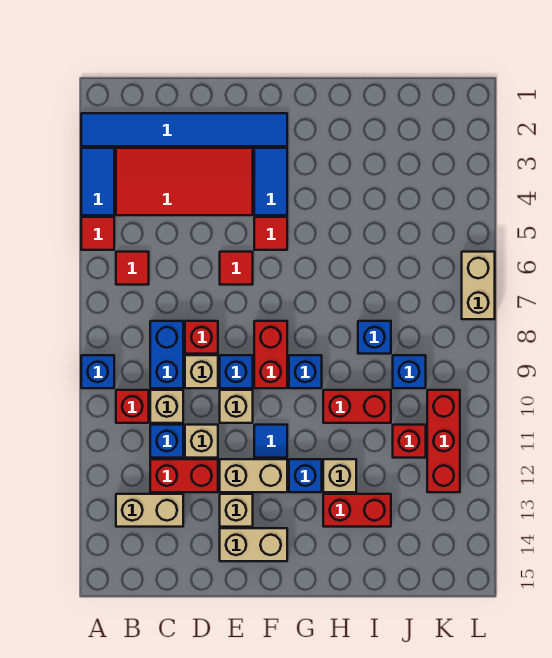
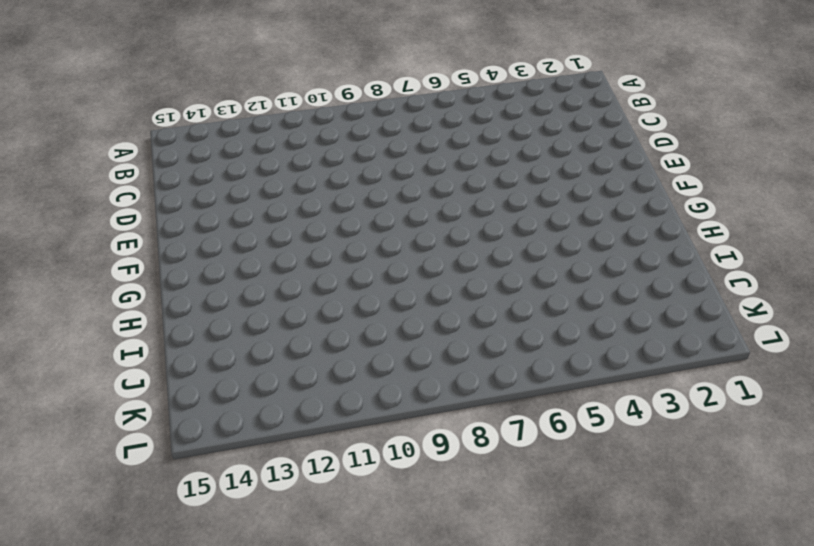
none -> blue 1x6 tile [81,113,287,146]
none -> blue 1x2 tile [81,148,114,215]
none -> red 1x1 tile [81,217,114,250]
none -> blue 1x1 brick [81,355,114,388]

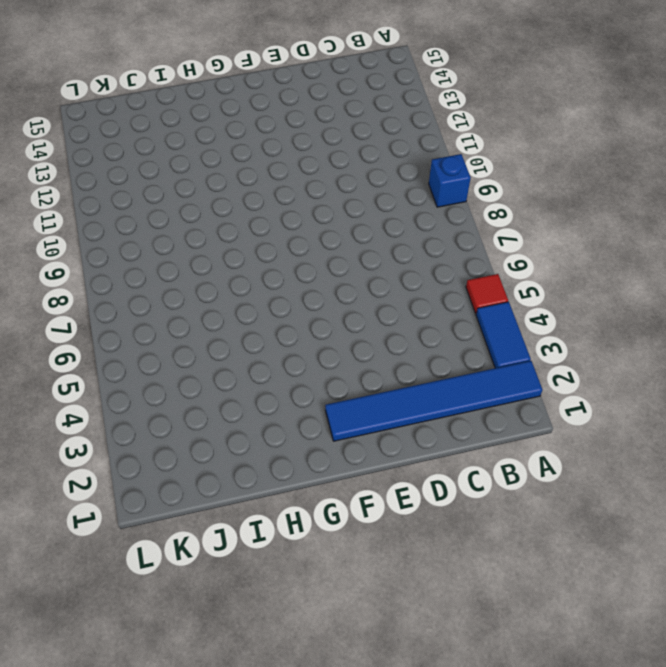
none -> red 2x4 tile [116,148,253,215]
none -> red 1x1 tile [116,252,149,285]
none -> red 1x1 brick [116,390,149,423]
none -> tan 1x2 brick [116,494,183,527]

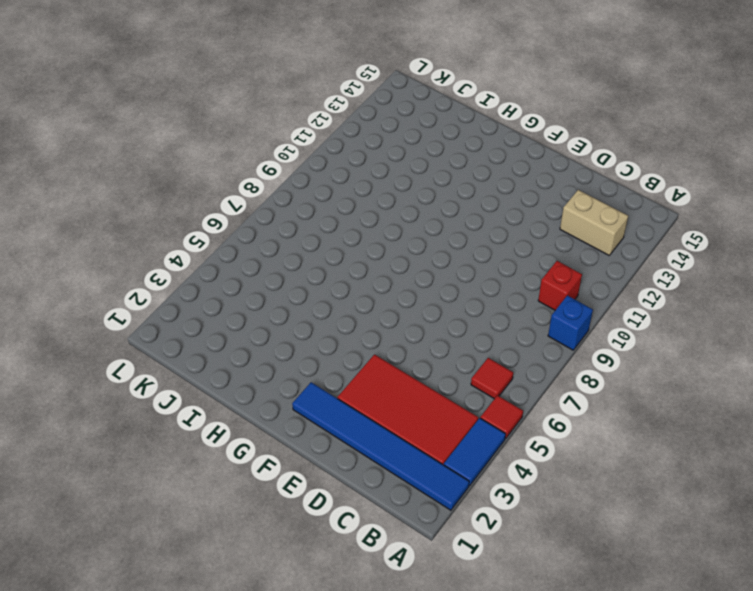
none -> blue 1x2 brick [150,321,183,388]
none -> tan 1x1 brick [150,390,183,423]
none -> blue 1x1 brick [150,425,183,458]
none -> red 1x2 brick [150,459,218,492]

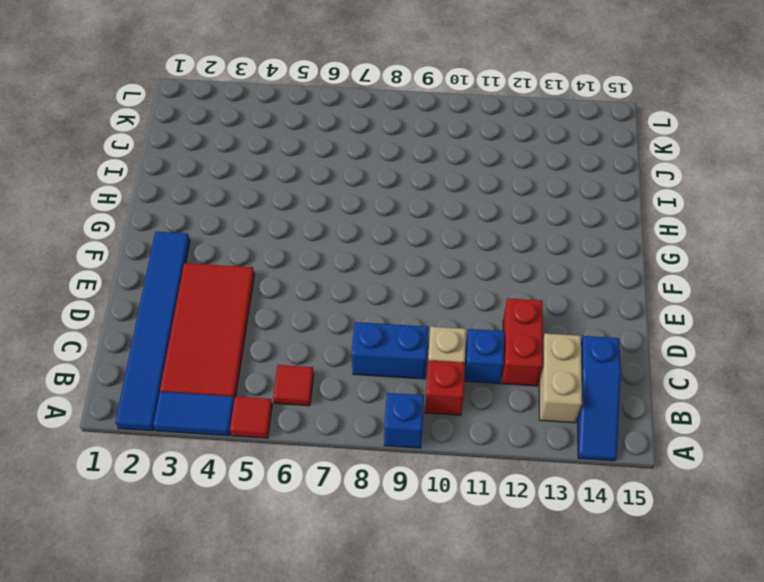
blue 1x3 slope [577,336,621,461] -> none
none -> red 1x1 brick [185,321,218,354]
none -> tan 1x1 brick [185,355,218,388]
none -> tan 1x1 brick [185,425,218,458]
none -> red 1x1 tile [220,252,253,285]

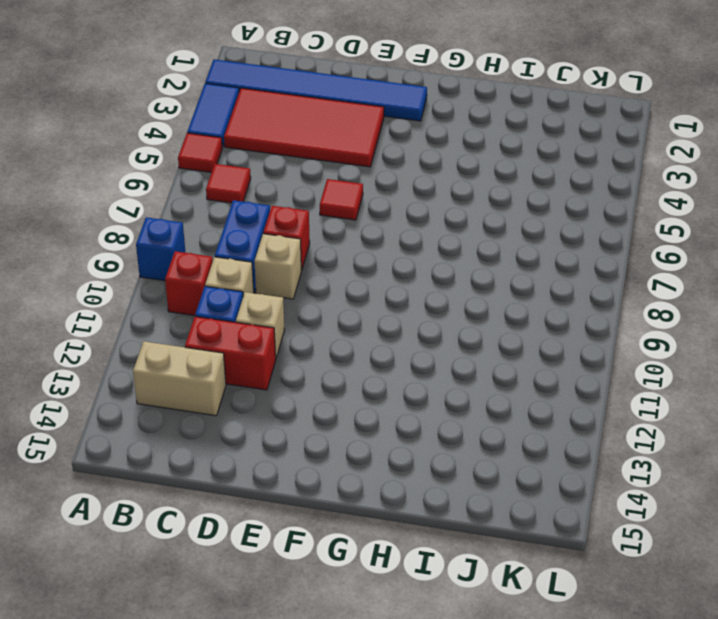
none -> blue 1x1 brick [220,355,253,388]
none -> tan 1x1 brick [220,390,253,423]
none -> tan 1x2 brick [220,459,287,492]
none -> tan 1x1 brick [220,494,253,527]

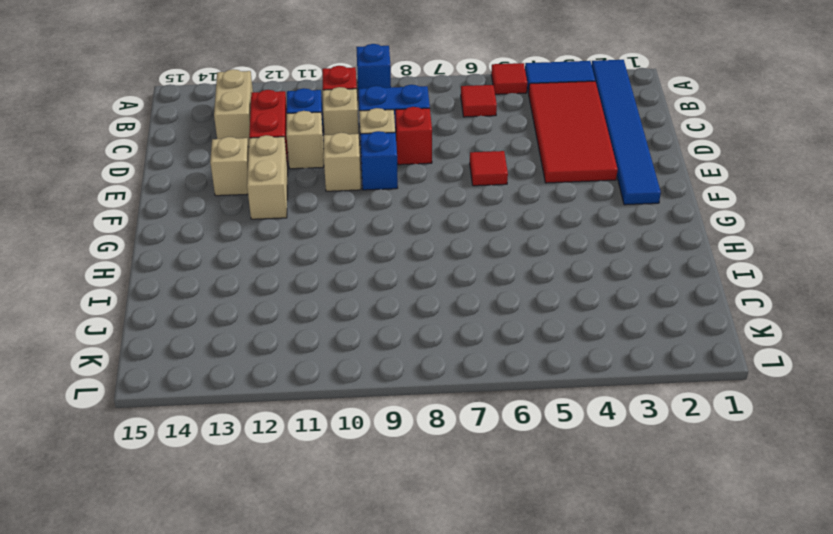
none -> tan 1x2 brick [220,528,287,561]
none -> blue 1x2 tile [254,148,287,215]
none -> red 1x1 tile [254,217,287,250]
none -> red 1x2 brick [254,321,287,388]

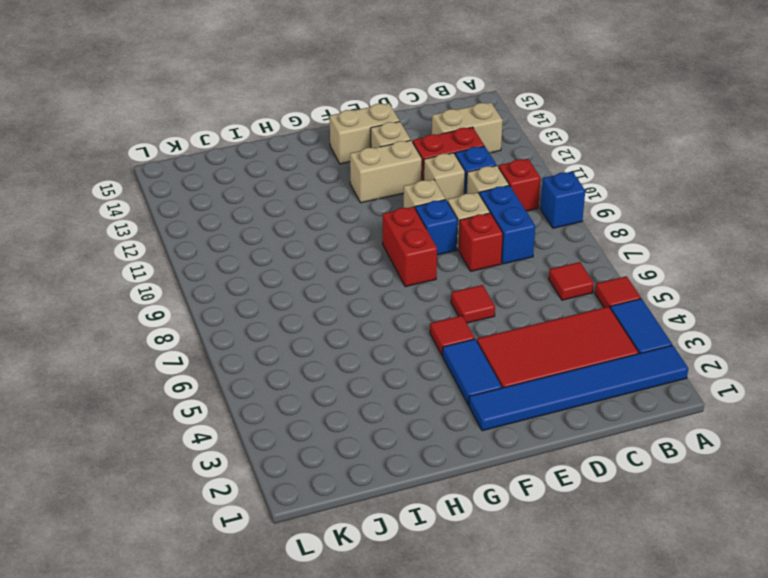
none -> blue 1x1 tile [254,425,287,458]
none -> blue 1x1 brick [289,355,322,388]
none -> blue 1x1 brick [289,459,322,492]
none -> red 1x2 brick [323,390,391,423]

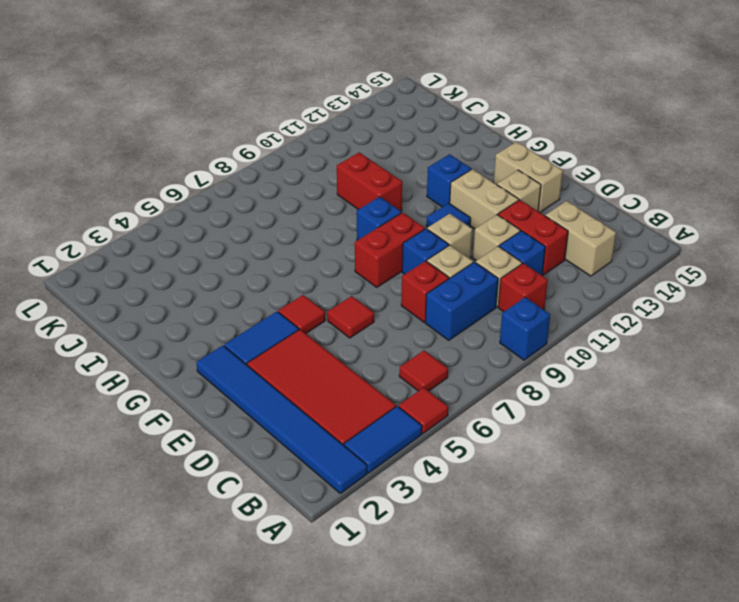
none -> tan 1x1 brick [323,459,356,492]
none -> red 1x2 brick [323,494,391,527]
none -> blue 1x1 brick [358,321,391,354]
none -> blue 1x1 brick [393,355,426,388]

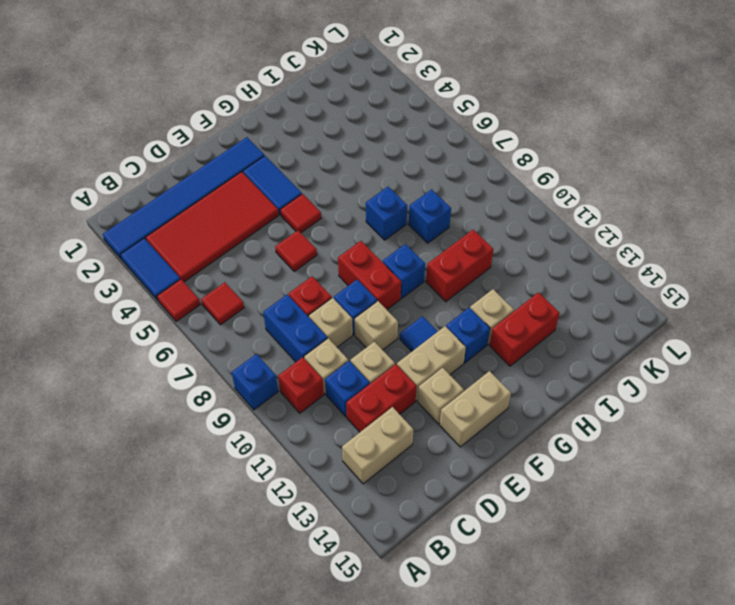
blue 1x1 brick [366,187,407,240] -> blue 1x1 brick moved to [393,355,426,388]
none -> red 1x1 brick [393,425,426,458]
none -> red 1x3 brick [427,390,460,492]
none -> tan 1x2 brick [462,252,495,319]

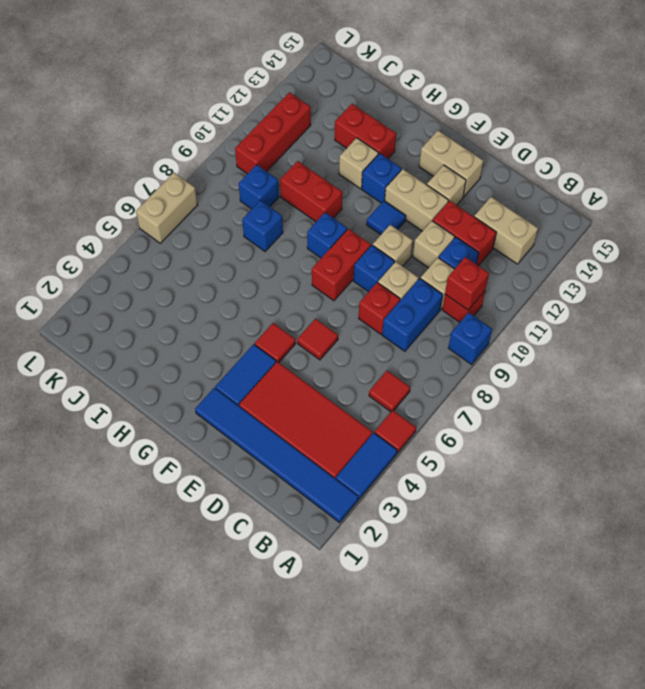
red 1x1 brick [445,257,489,310] -> red 1x1 brick moved to [393,425,426,458]

